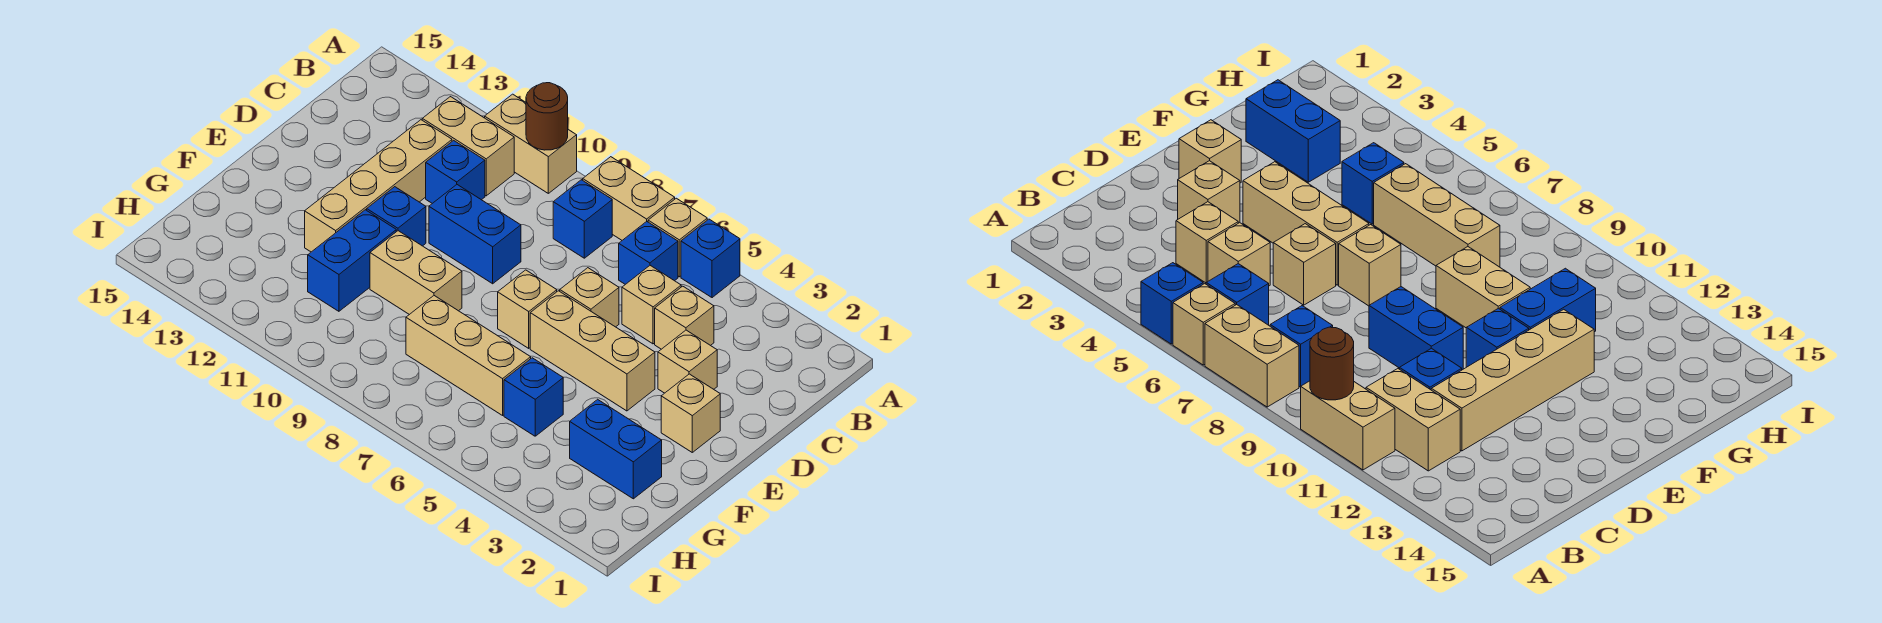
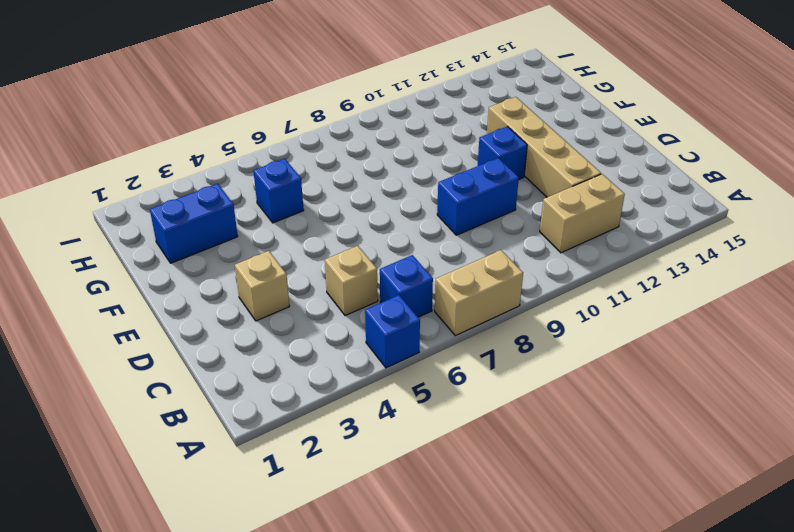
none -> tan 1x1 brick [648,198,707,277]
none -> tan 1x2 brick [485,94,577,193]
none -> blue 1x1 brick [553,180,612,258]

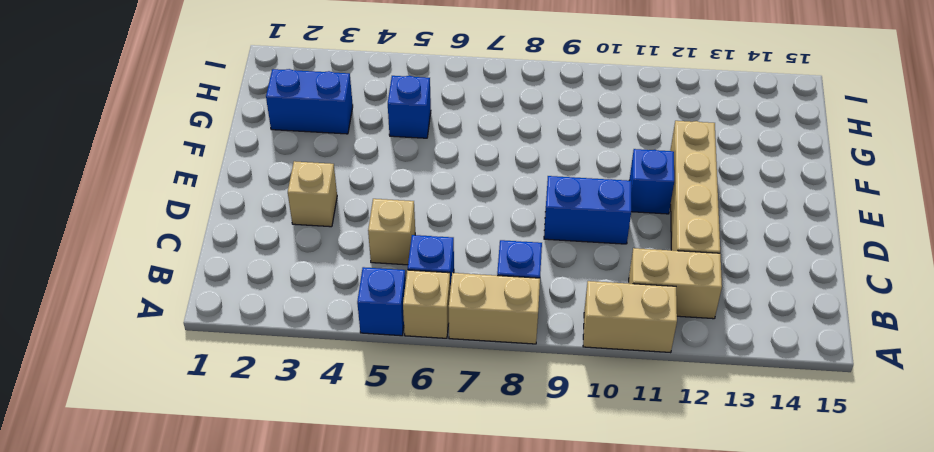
none -> tan 1x1 brick [655,286,714,349]
none -> blue 1x1 brick [426,140,485,203]
none -> tan 1x1 brick [560,268,619,327]

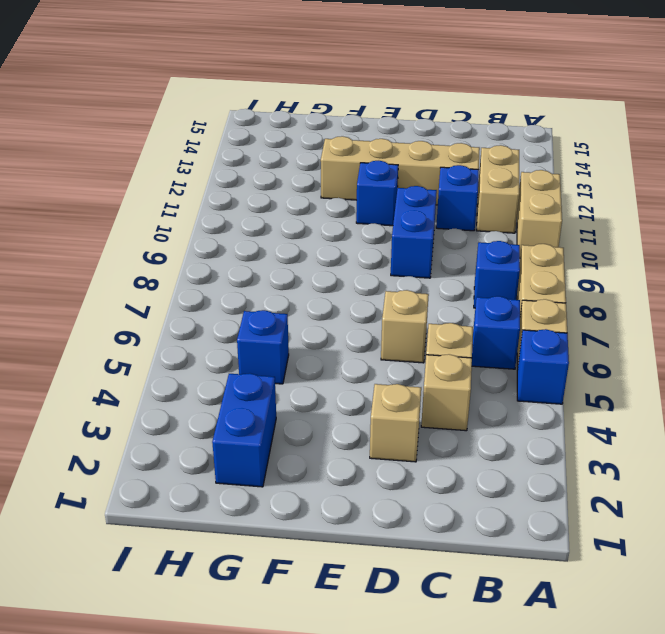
none -> tan 1x1 brick [661,374,720,452]
none -> tan 1x3 brick [530,291,655,411]
none -> tan 1x1 brick [498,270,557,348]

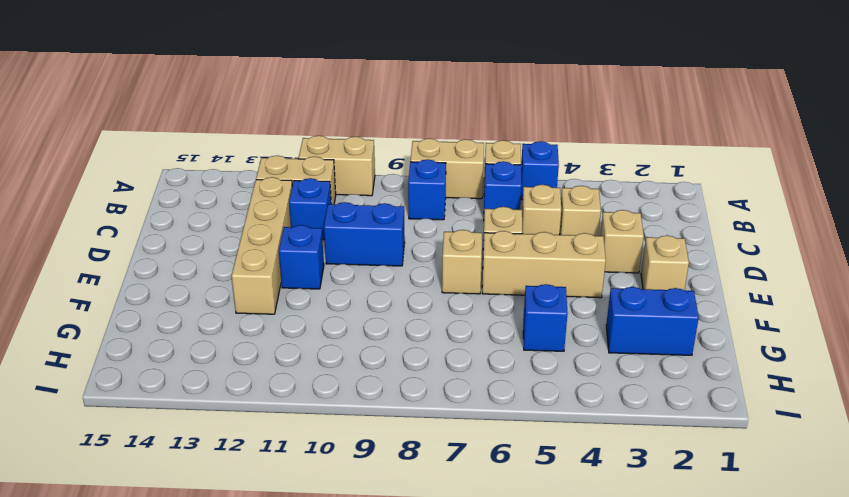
none -> tan 1x2 brick [370,231,462,315]
none -> blue 1x2 brick [308,210,396,311]
none -> tan 1x3 brick [406,296,531,415]

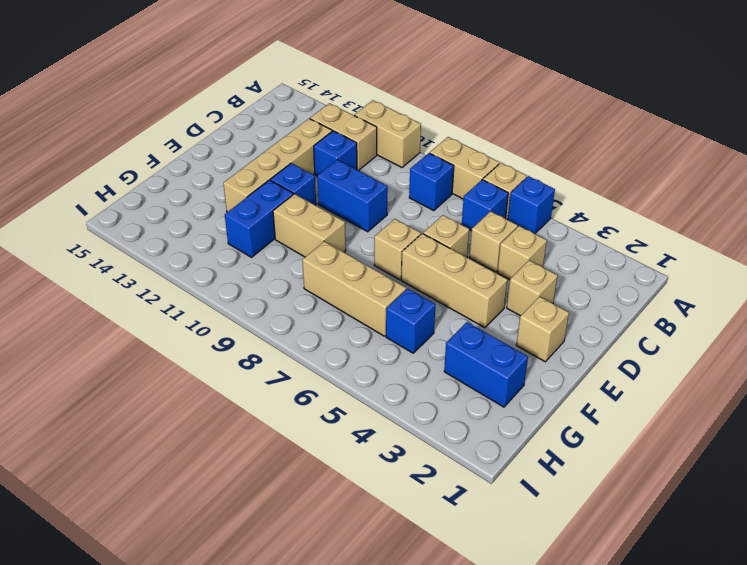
none -> brown 1x1 round brick [526,83,568,150]

